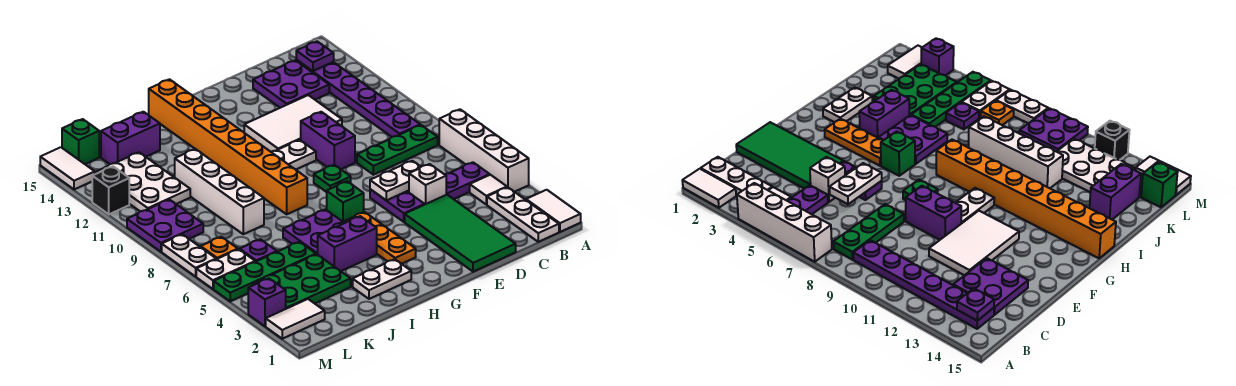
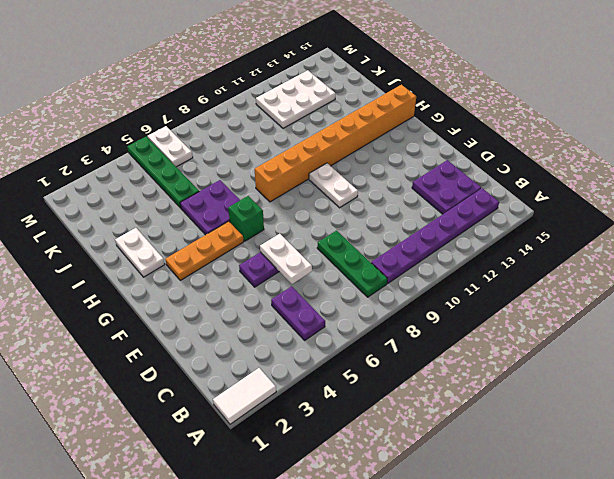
none -> white 1x4 brick [439,109,529,192]
none -> white 1x3 plate [487,187,559,242]
none -> white 1x1 tile [470,175,507,204]
none -> green 2x4 tile [405,195,516,272]

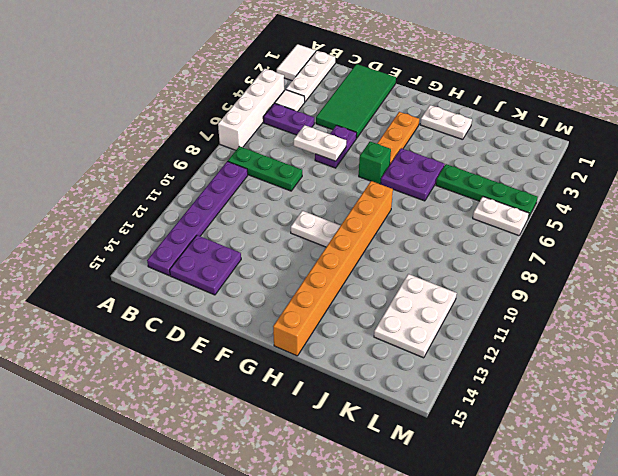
none -> white 1x1 brick [409,164,446,205]
none -> white 2x3 tile [244,95,342,152]
none -> purple 1x2 brick [301,112,355,169]
none -> green 1x1 plate [314,165,351,192]

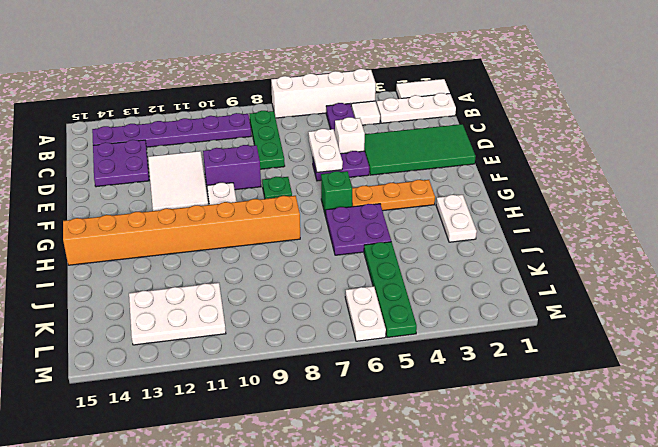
none -> purple 1x2 brick [318,216,377,271]
none -> green 2x3 plate [253,254,351,309]
none -> white 1x4 brick [175,149,264,234]
none -> purple 1x2 brick [101,112,160,164]

